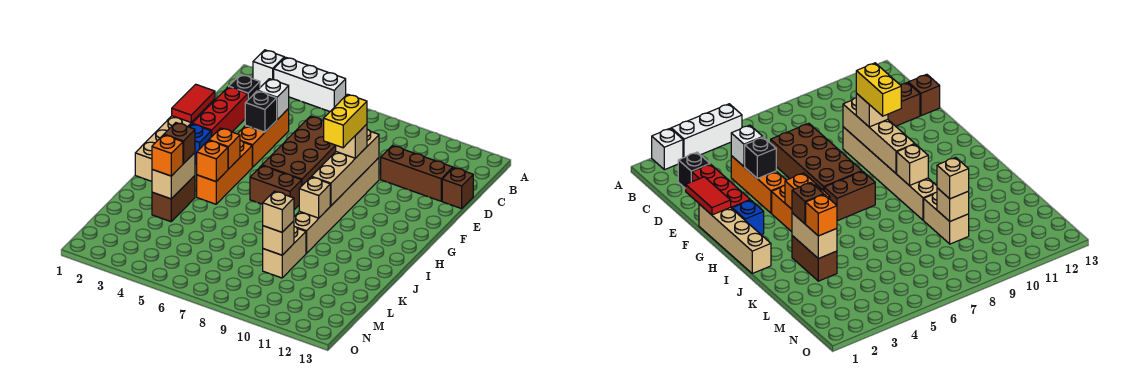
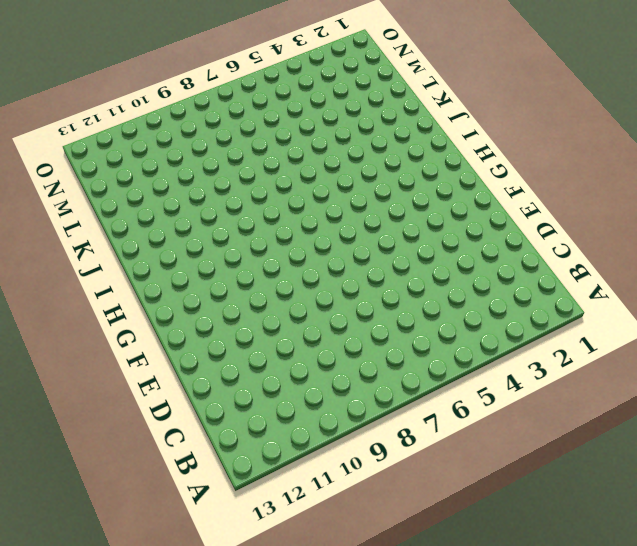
none -> white 1x1 brick [253,50,284,87]
none -> white 1x3 brick [274,57,346,111]
none -> black 1x1 brick [229,75,260,100]

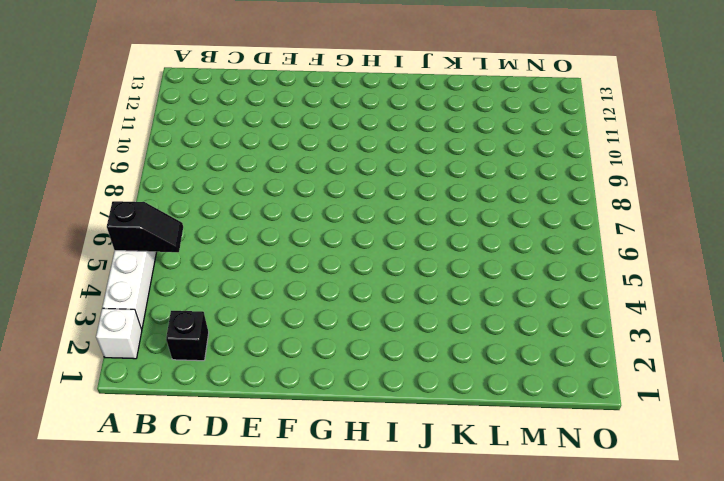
black 1x2 slope [107,201,183,252] -> none
none -> red 1x3 brick [192,87,248,137]
none -> orange 1x3 brick [238,109,289,167]
none -> brown 2x4 brick [262,116,336,185]

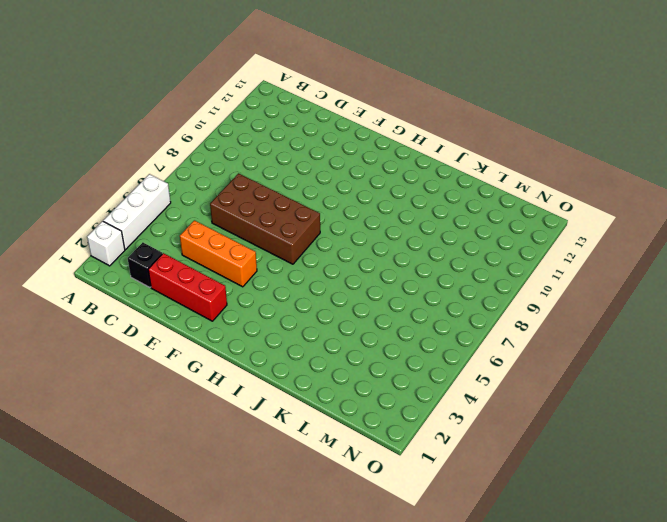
none -> brown 1x3 brick [381,146,453,201]
none -> brown 1x1 brick [442,168,473,209]
none -> tan 1x6 brick [294,158,379,253]

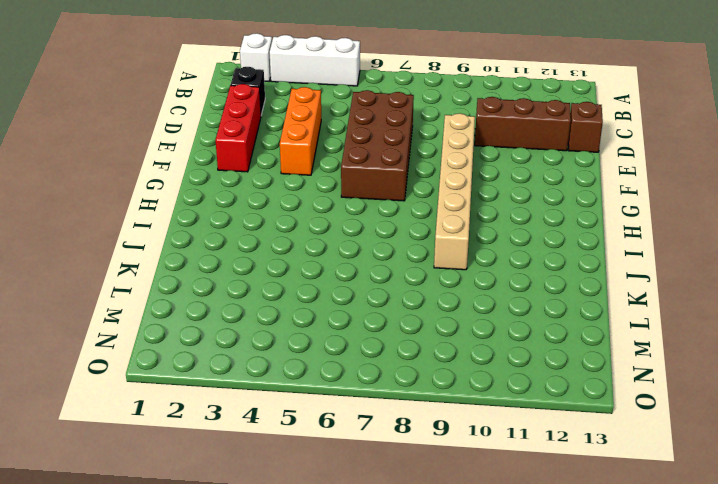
none -> tan 1x4 brick [135,111,203,181]
none -> blue 1x1 brick [189,124,211,164]
none -> orange 1x3 brick [197,140,252,204]

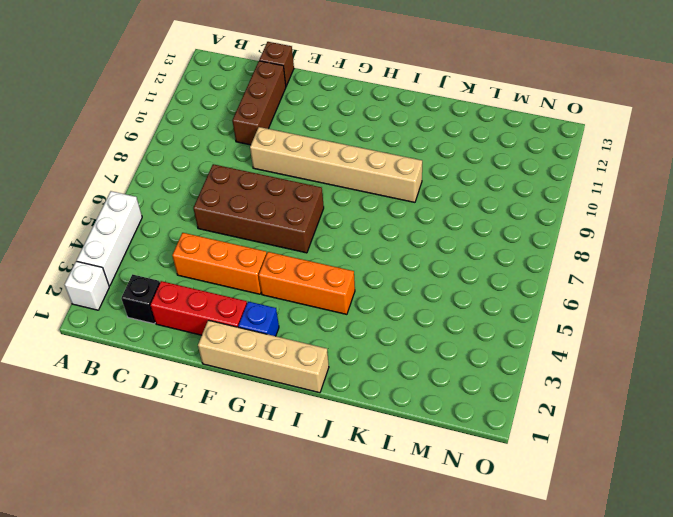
none -> brown 1x2 brick [250,166,302,210]
none -> brown 1x2 brick [152,176,195,222]
none -> tan 1x2 brick [263,226,306,278]

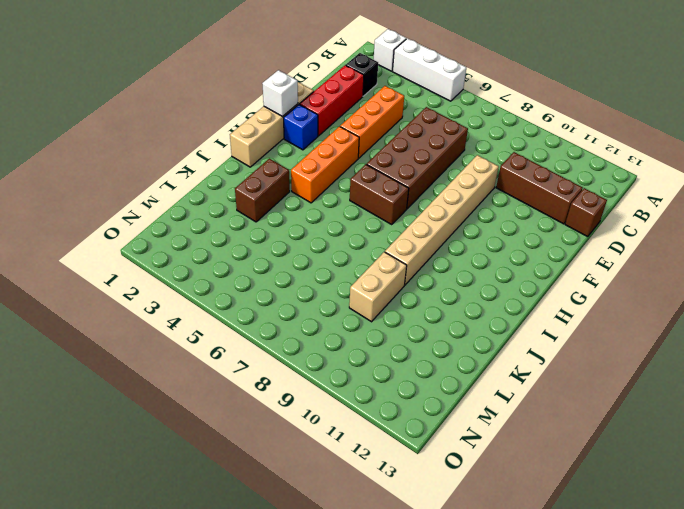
white 1x1 brick [262,70,298,117] -> white 1x1 brick moved to [258,79,289,120]
none -> red 1x2 tile [172,84,215,122]
none -> black 1x1 brick [245,91,277,132]
none -> tan 1x4 brick [311,129,379,206]

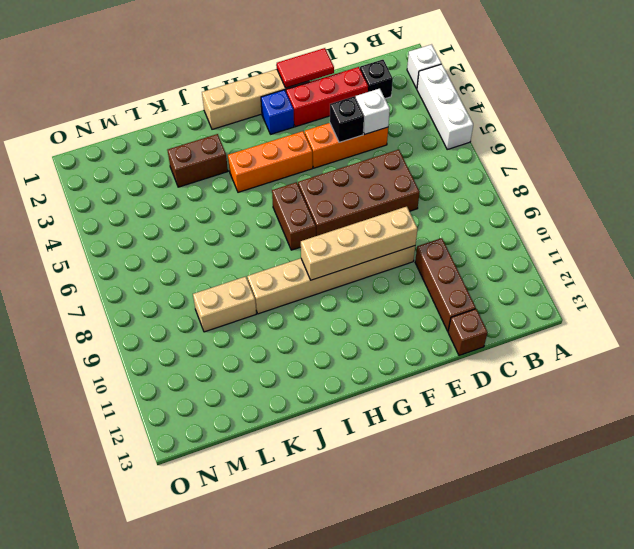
none -> orange 1x1 brick [209,128,240,169]
none -> orange 1x1 brick [197,140,228,181]
none -> tan 1x1 brick [299,177,330,218]

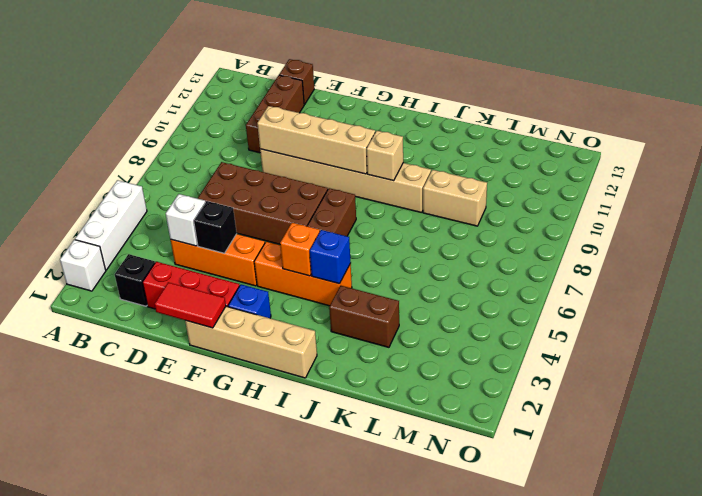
blue 1x1 brick [310,230,351,284] -> orange 1x1 brick [197,140,228,181]
none -> tan 1x2 brick [152,153,195,199]
none -> tan 1x1 brick [263,221,294,255]
none -> tan 1x1 brick [336,124,367,158]

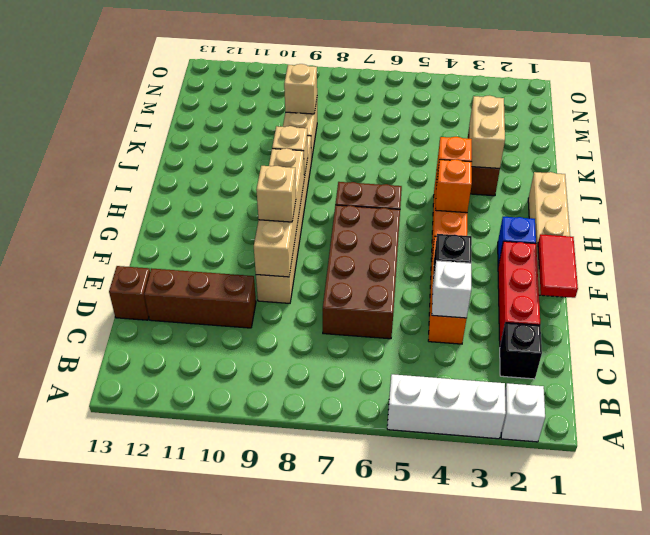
none -> brown 1x1 brick [164,123,195,164]
none -> orange 1x1 brick [152,135,183,176]
none -> tan 1x1 brick [263,191,294,232]

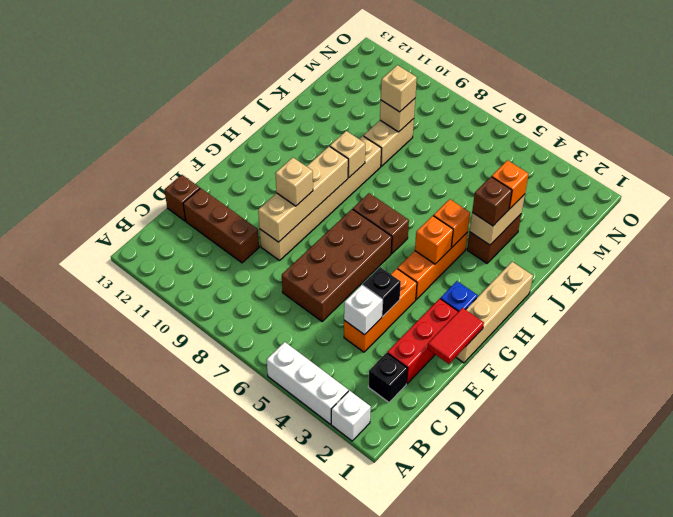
none -> yellow 1x2 brick [324,94,367,148]

